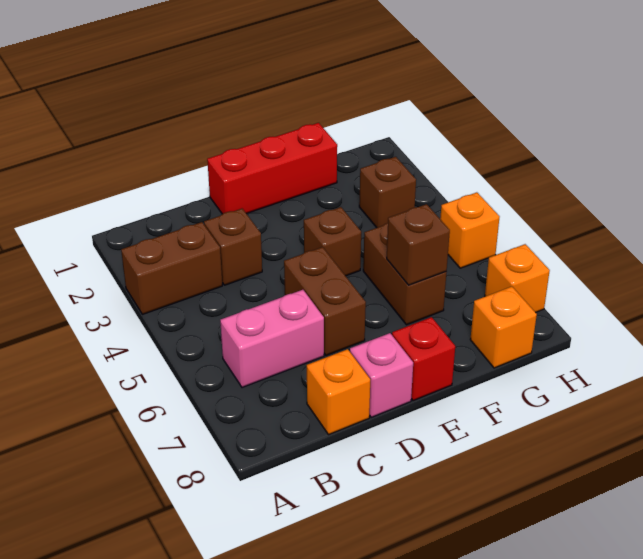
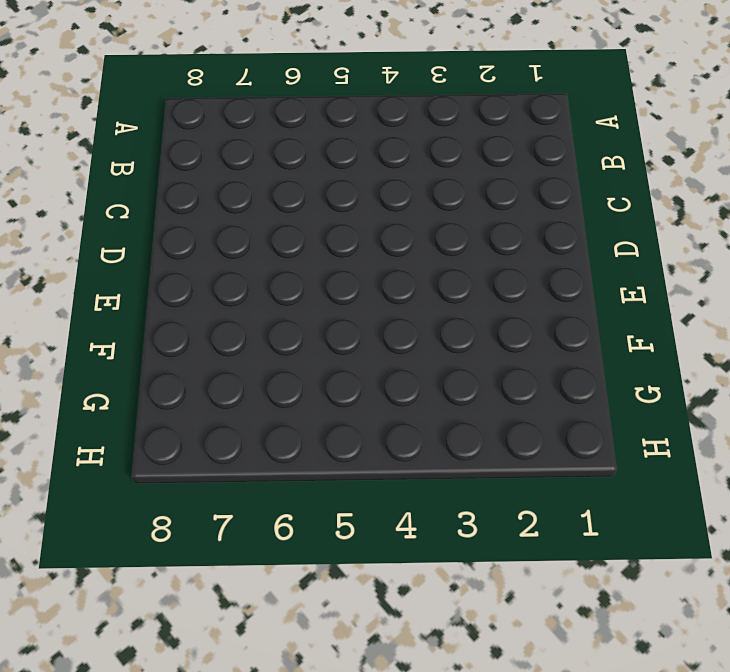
none -> brown 1x2 brick [121,222,222,314]
none -> pink 1x2 brick [220,290,324,388]
none -> brown 1x1 brick [204,209,262,285]

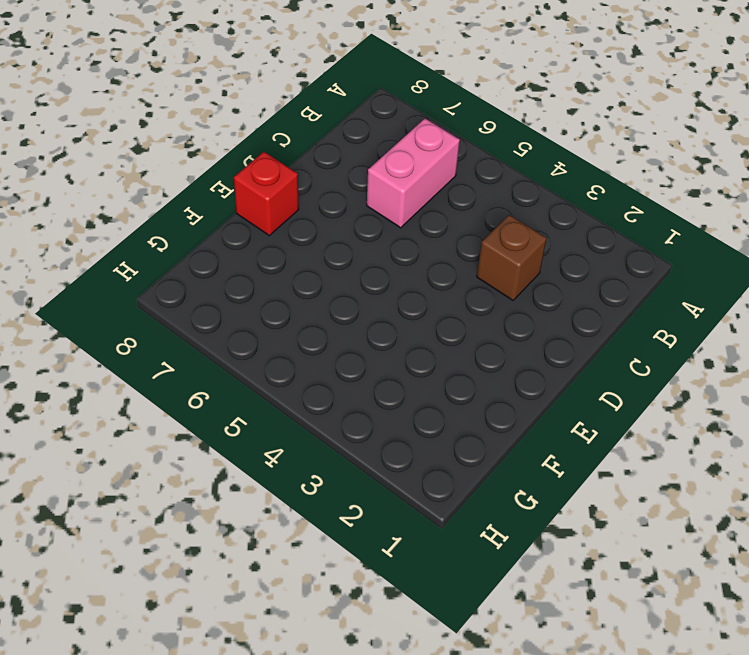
none -> brown 1x2 brick [121,222,222,314]
none -> orange 1x1 brick [307,349,370,435]
none -> red 1x3 brick [207,123,337,214]

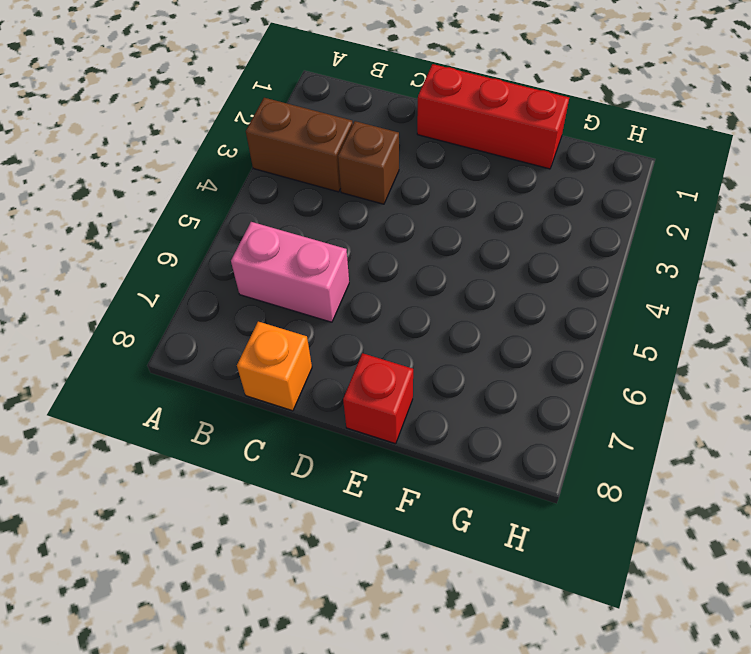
none -> brown 1x2 brick [284,247,366,355]
none -> pink 1x1 brick [350,333,413,417]
none -> brown 1x1 brick [304,207,361,276]

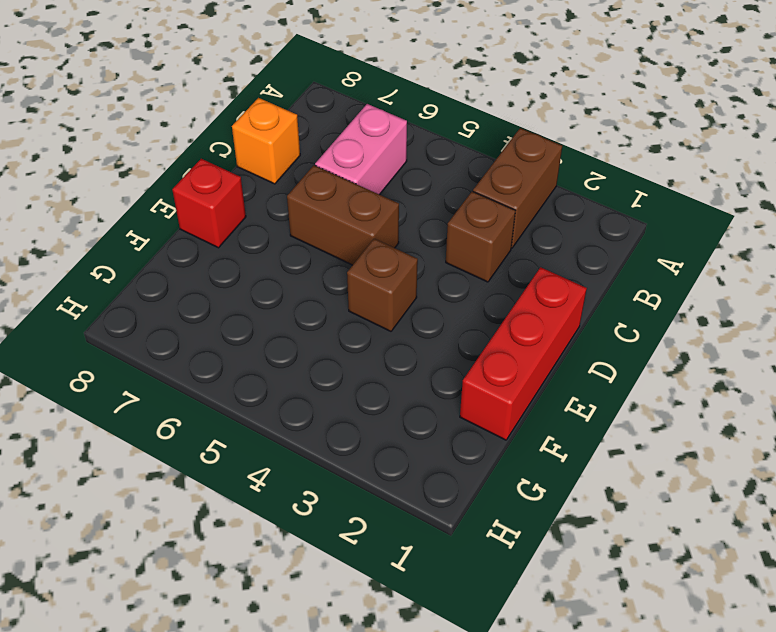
none -> pink 1x1 brick [350,333,413,417]
none -> brown 1x2 brick [363,223,446,325]
none -> brown 1x1 brick [359,157,416,228]

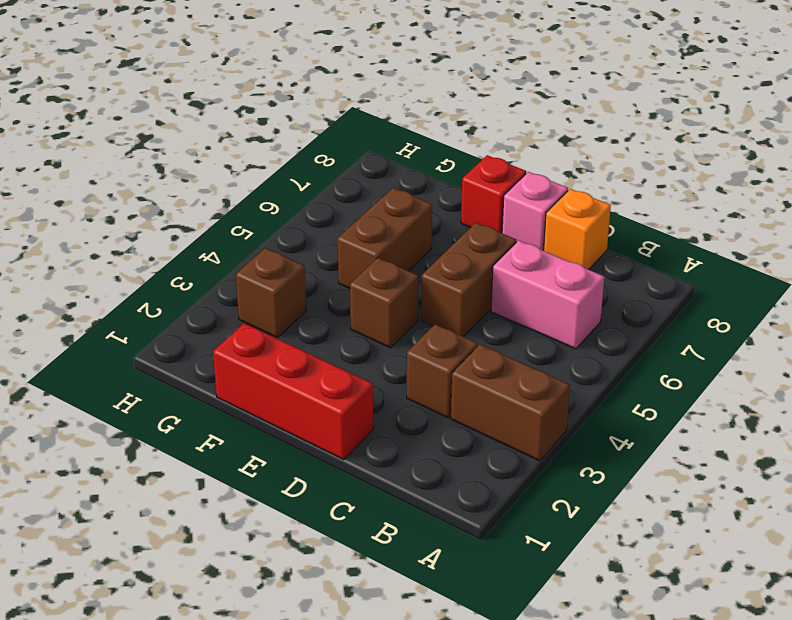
none -> orange 1x1 brick [470,286,537,368]
none -> orange 1x1 brick [440,192,499,268]
none -> orange 1x1 brick [485,244,550,312]

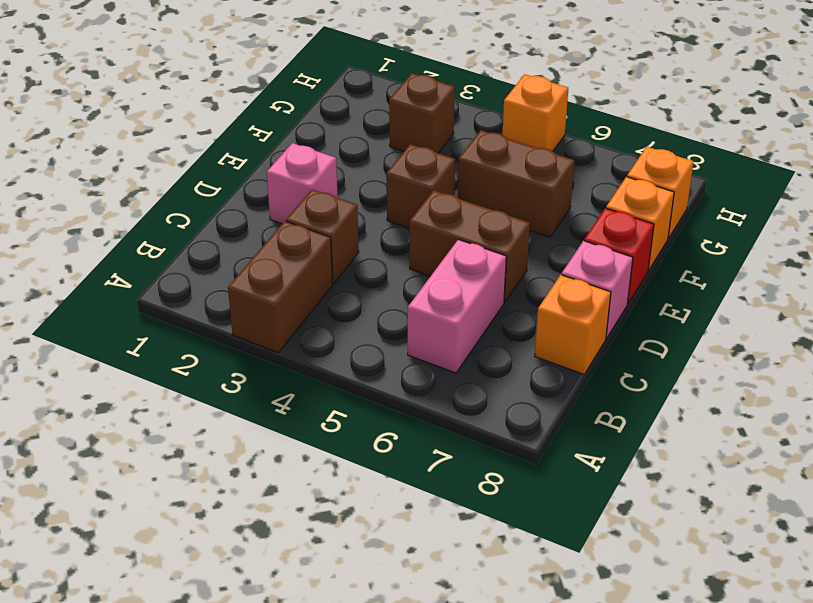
pink 1x1 brick [267,143,338,224] -> none
orange 1x1 brick [606,177,674,271] -> orange 1x1 brick moved to [485,244,550,312]
none -> red 1x3 brick [207,123,337,214]
none -> brown 1x1 brick [387,204,450,285]

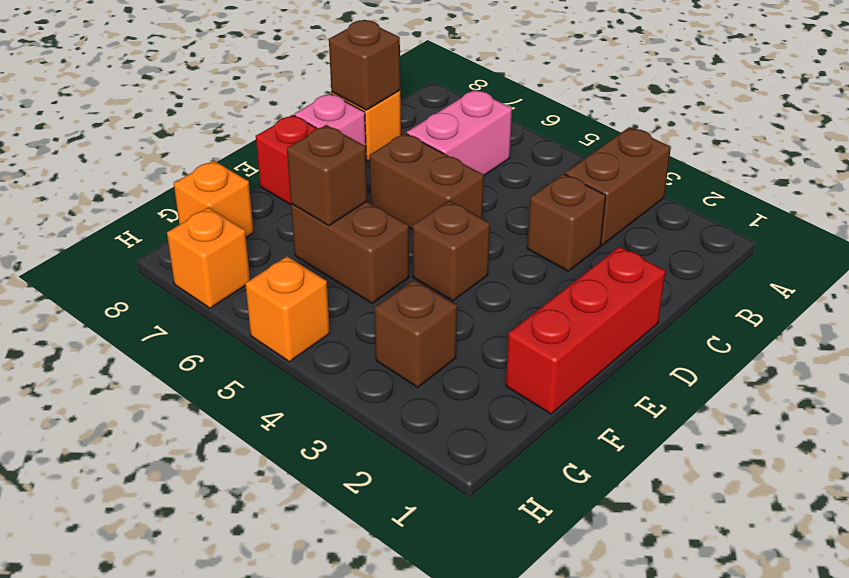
brown 1x1 brick [329,20,400,110] -> none

